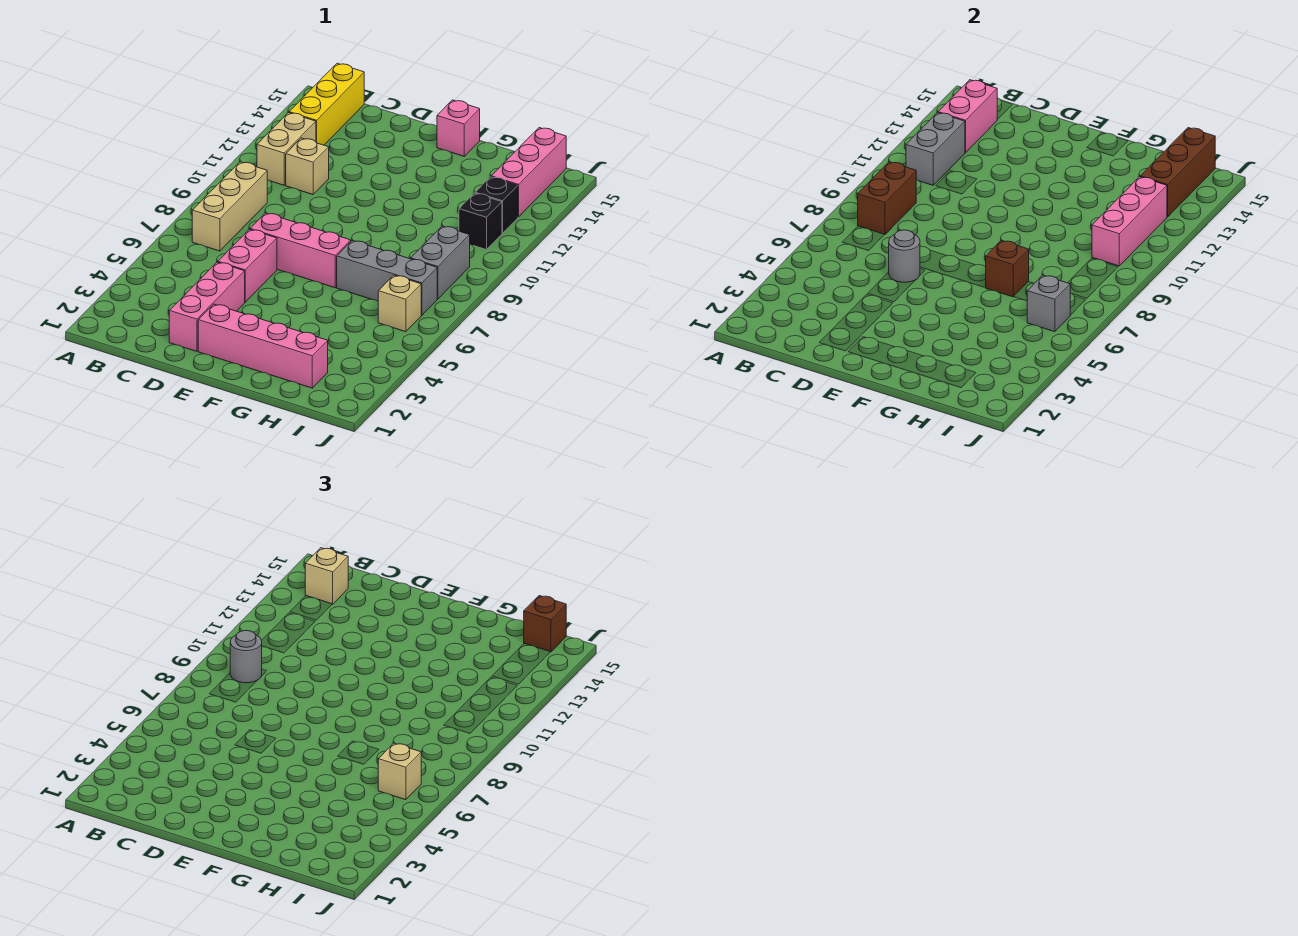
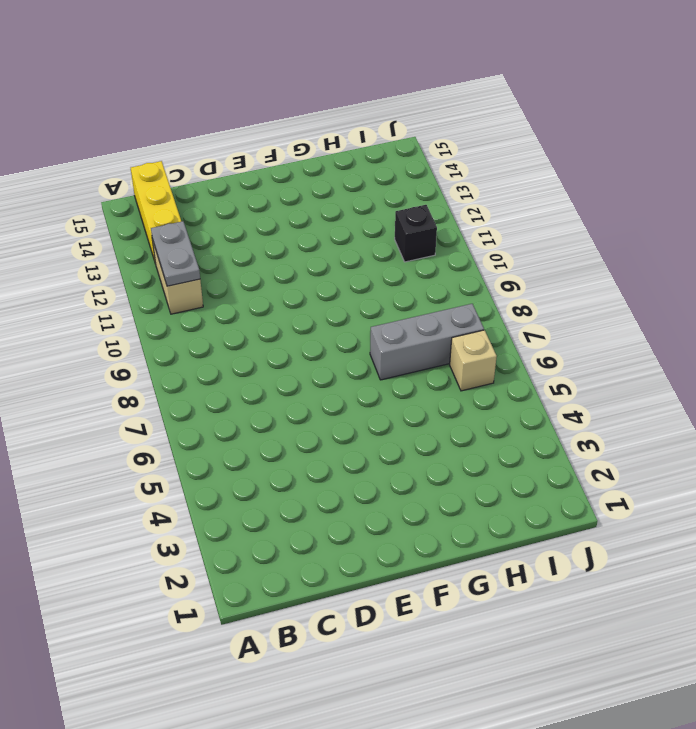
grey 1x2 plate [151,221,200,286] -> grey 1x2 brick [906,113,965,185]
none -> tan 1x3 brick [192,162,267,251]
none -> tan 1x1 brick [286,138,329,194]
none -> pink 1x3 brick [169,262,245,351]

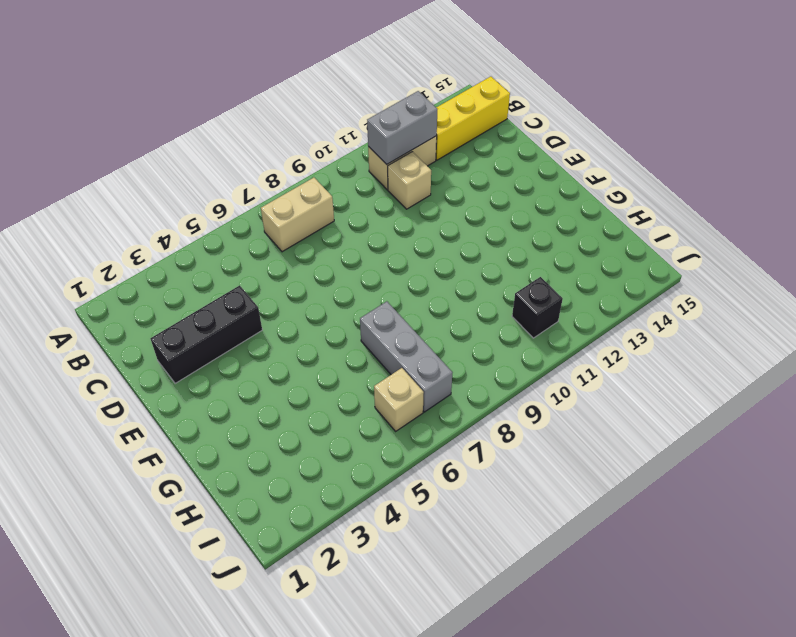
tan 1x2 brick [261,178,334,252] -> tan 1x3 brick [192,162,267,251]
black 1x3 brick [150,285,262,384] -> pink 1x3 brick [169,262,245,351]
none -> pink 1x2 brick [218,229,277,302]
none -> pink 1x3 brick [250,213,351,288]
none -> pink 1x4 brick [198,304,328,388]

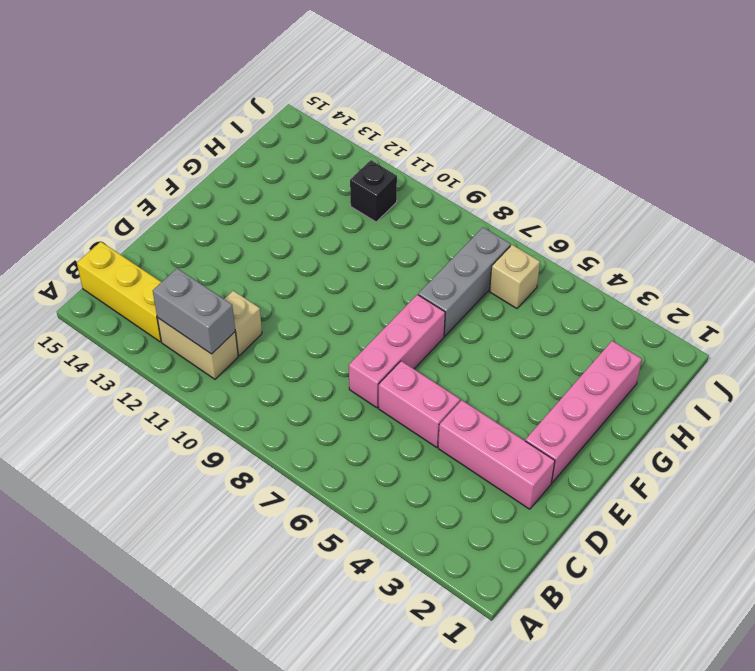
none -> tan 1x3 brick [192,162,267,251]
none -> pink 1x1 brick [437,100,480,156]
none -> grey 1x2 brick [411,226,470,299]

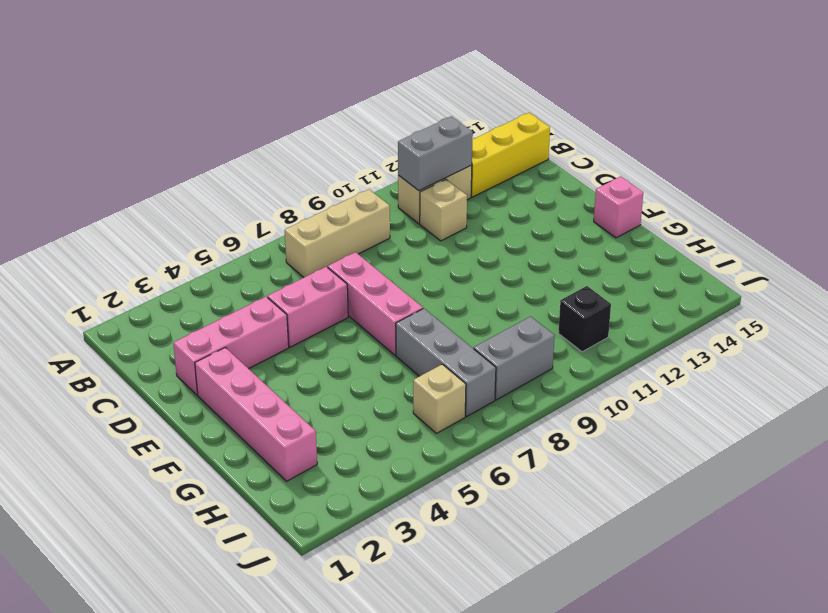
none -> black 1x1 brick [475,177,518,233]
none -> pink 1x3 brick [491,128,566,217]
none -> brown 1x2 brick [858,162,916,235]

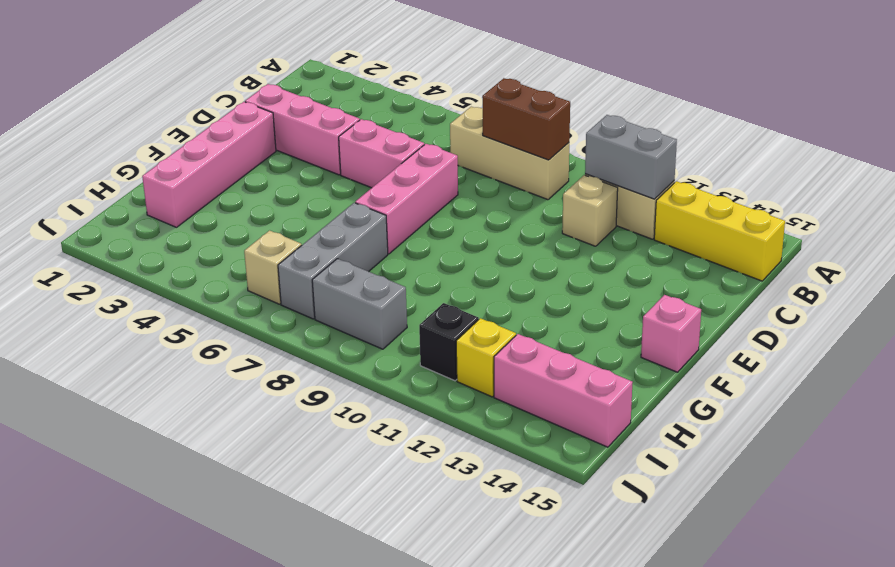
yellow 1x1 brick [456,318,516,397] -> black 1x1 brick [475,177,518,233]
none -> pink 1x2 brick [938,80,997,153]
none -> grey 1x1 round brick [889,230,920,282]
none -> brown 1x1 brick [986,240,1029,297]

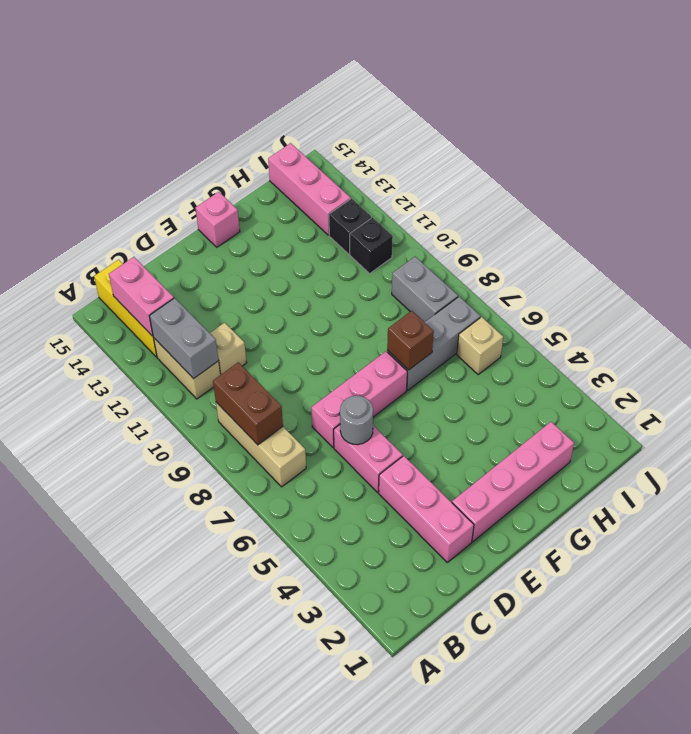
none -> grey 1x1 brick [1027,275,1070,332]
none -> pink 1x3 brick [1092,177,1167,266]
none -> brown 1x3 brick [1140,128,1215,217]

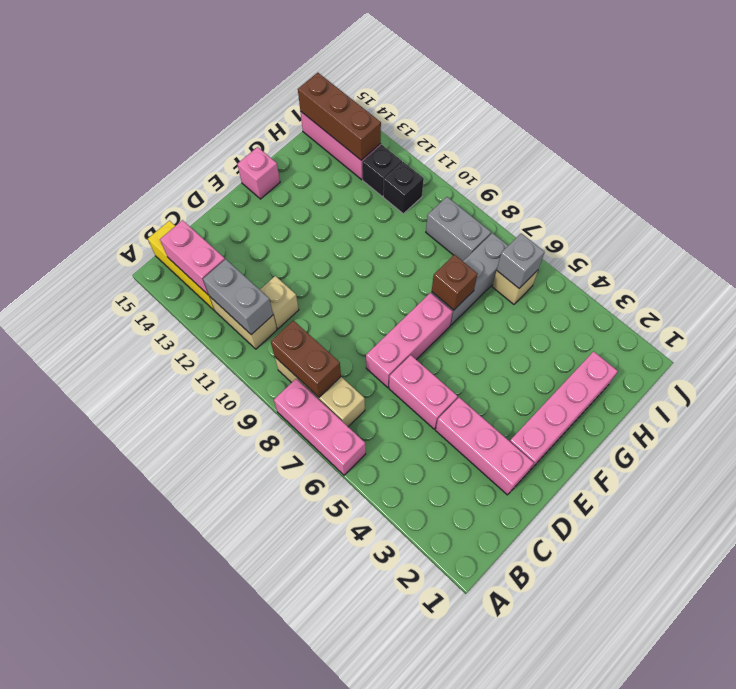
pink 1x3 brick [274,379,366,475] -> pink 1x3 brick moved to [1092,177,1167,266]
none -> grey 1x1 round brick [889,230,920,282]
none -> grey 1x1 round brick [230,631,262,683]
none -> tan 1x1 brick [305,548,348,604]

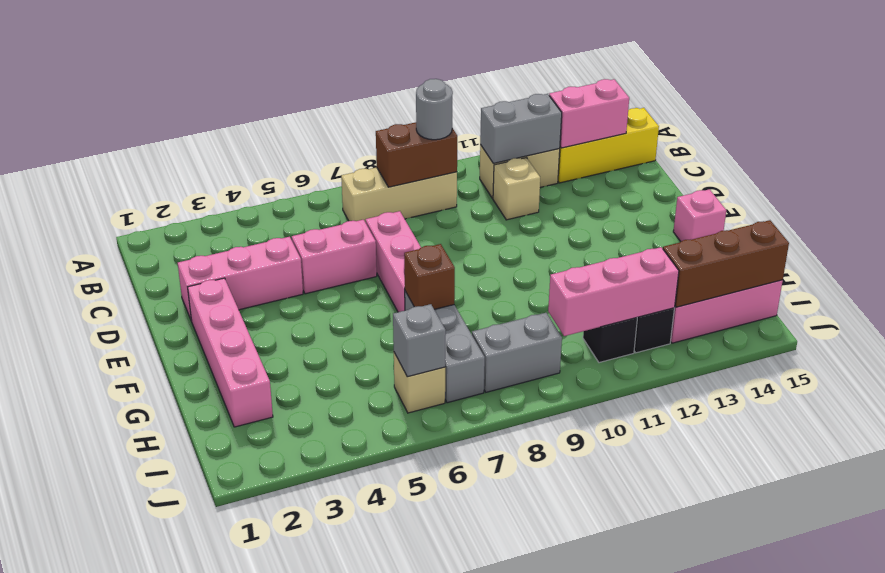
none -> grey 1x1 round brick [889,230,920,282]
none -> tan 1x1 brick [305,548,348,604]
none -> tan 1x1 brick [378,743,421,800]

